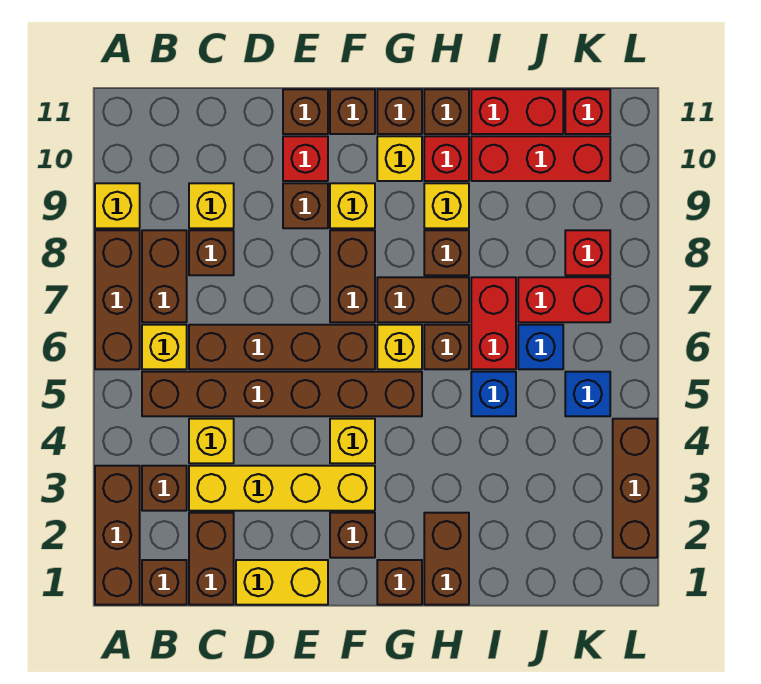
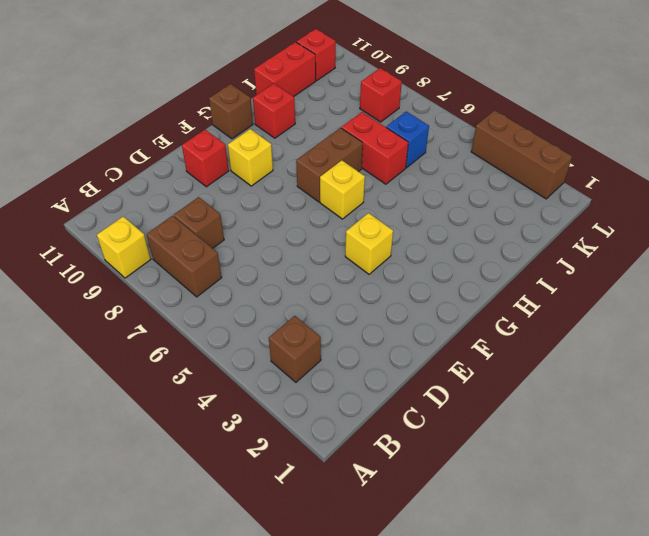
none -> brown 1x3 brick [95,466,140,605]
none -> brown 1x3 brick [95,230,140,369]
none -> brown 1x1 brick [142,560,187,605]
none -> brown 1x6 brick [142,372,422,416]

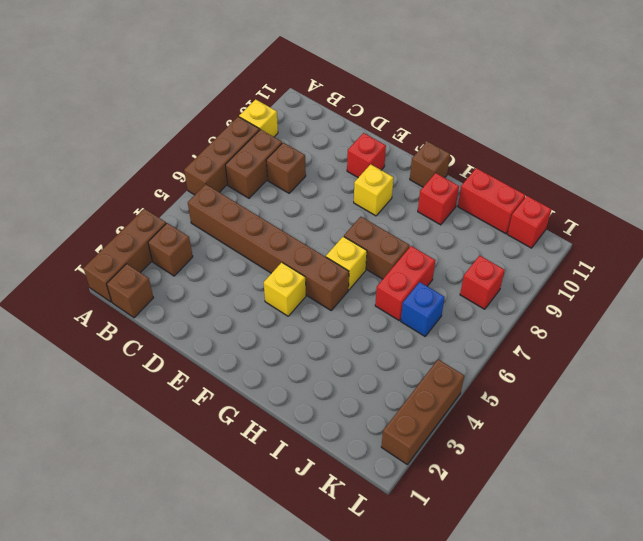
none -> yellow 1x1 brick [142,325,187,369]
none -> brown 1x2 brick [189,513,234,605]
none -> yellow 1x4 brick [189,466,375,511]
none -> yellow 1x1 brick [189,419,234,463]

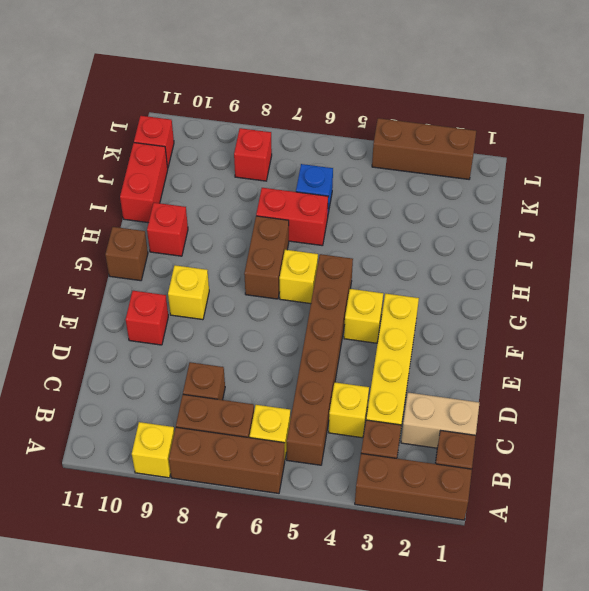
tan 1x2 brick [401,393,479,448] -> brown 1x2 brick [189,513,234,605]
none -> brown 1x4 brick [189,325,375,369]
none -> yellow 1x1 brick [189,183,234,228]
none -> yellow 1x2 brick [236,560,328,605]
none -> brown 1x1 brick [283,183,328,228]

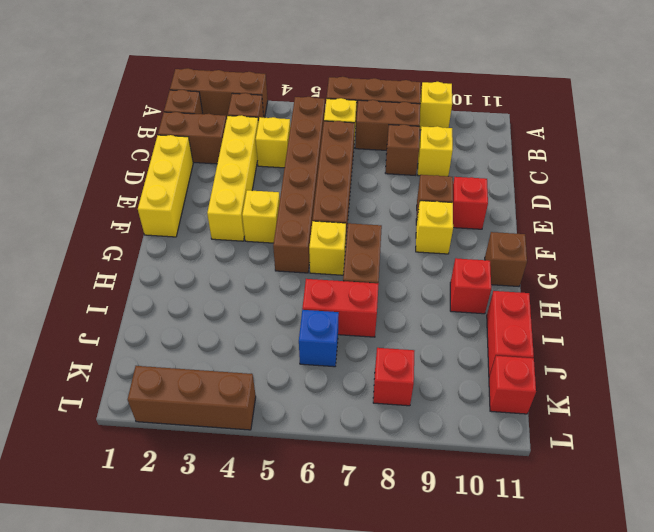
yellow 1x3 brick [138,135,193,237] -> yellow 1x2 brick [236,560,328,605]
none -> brown 1x1 brick [283,89,328,134]
none -> brown 1x1 brick [330,513,375,558]
none -> brown 1x2 brick [330,230,375,322]
none -> brown 1x1 brick [330,89,375,134]

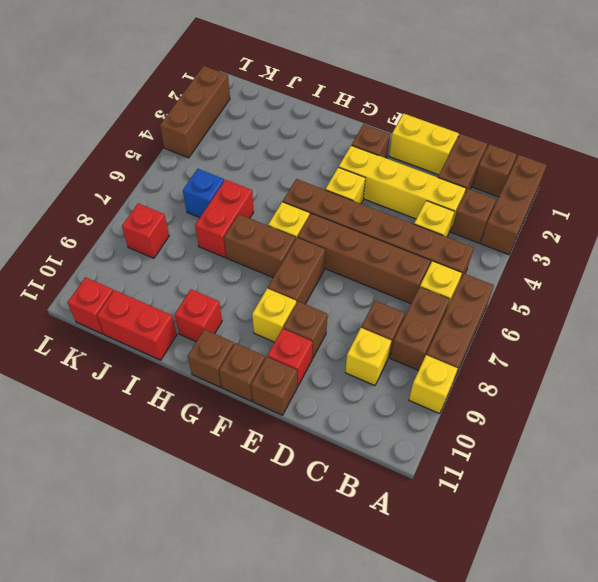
none -> brown 1x1 brick [377,560,422,605]
none -> yellow 1x1 brick [377,136,422,181]
none -> brown 1x2 brick [424,513,469,605]
none -> brown 1x1 brick [424,325,469,369]

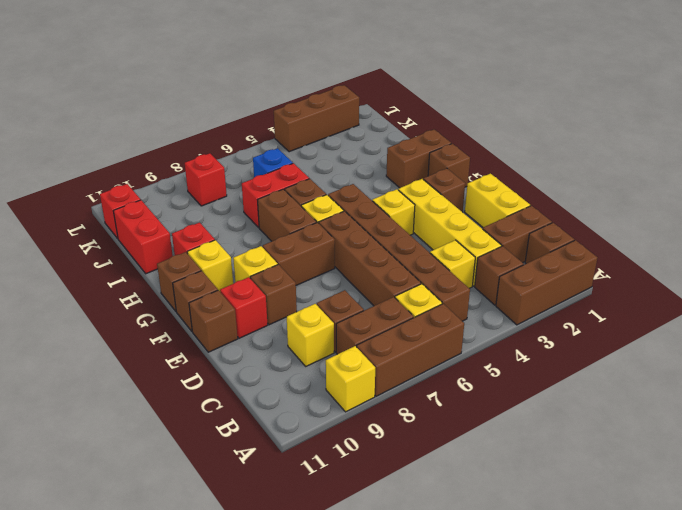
none -> brown 1x1 brick [424,230,469,275]
none -> yellow 1x1 brick [424,183,469,228]
none -> brown 1x1 brick [424,89,469,134]
none -> blue 1x1 brick [471,372,516,416]

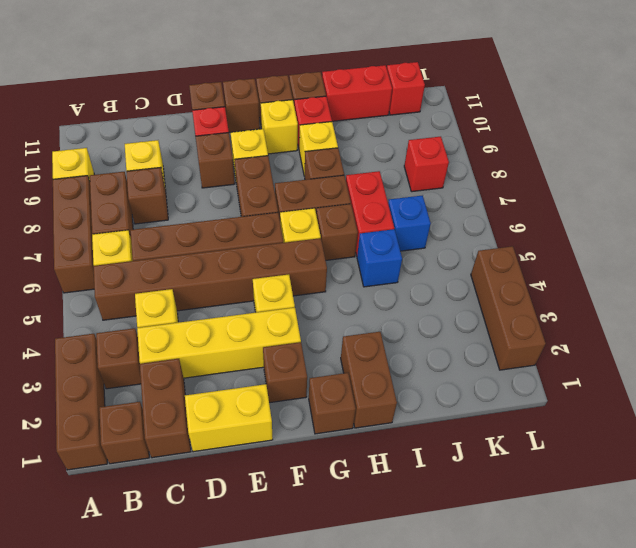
none -> red 1x3 brick [471,136,610,181]
none -> red 1x2 brick [518,277,610,322]
none -> blue 1x1 brick [565,372,610,416]

